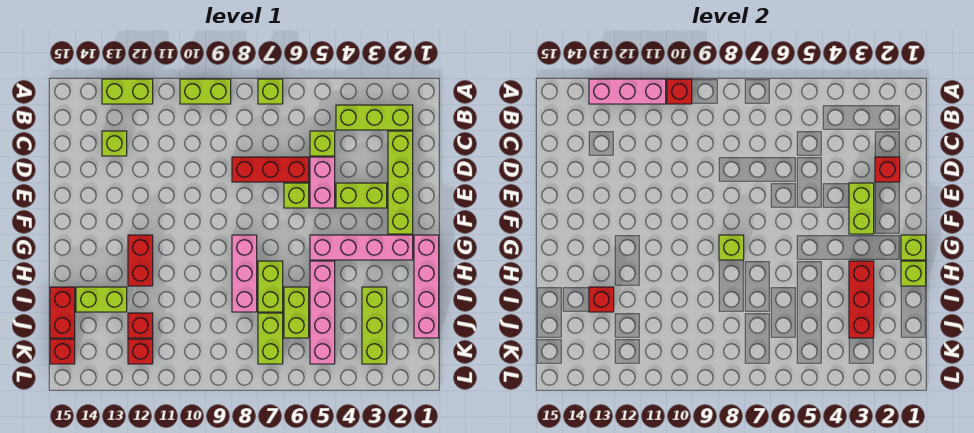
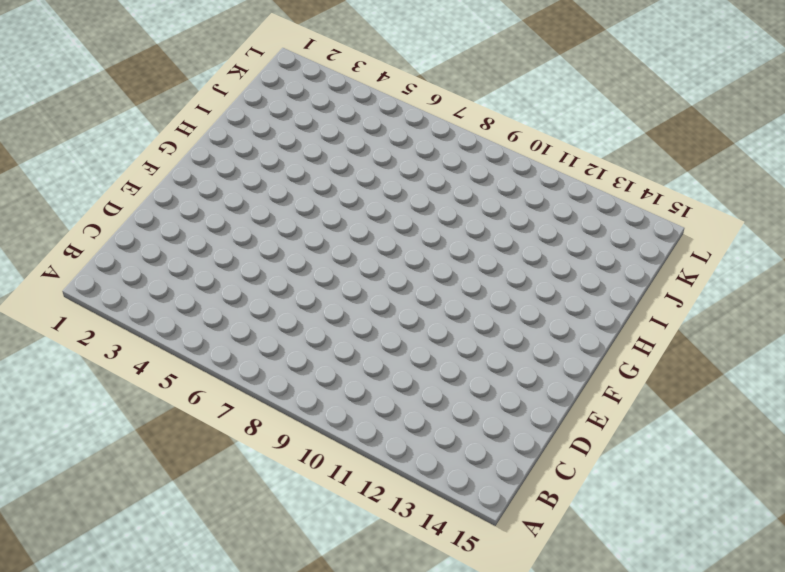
none -> lime 1x1 brick [258,79,283,104]
none -> lime 1x2 brick [180,79,231,104]
none -> lime 1x2 brick [102,79,153,104]
none -> lime 1x3 brick [336,105,413,130]

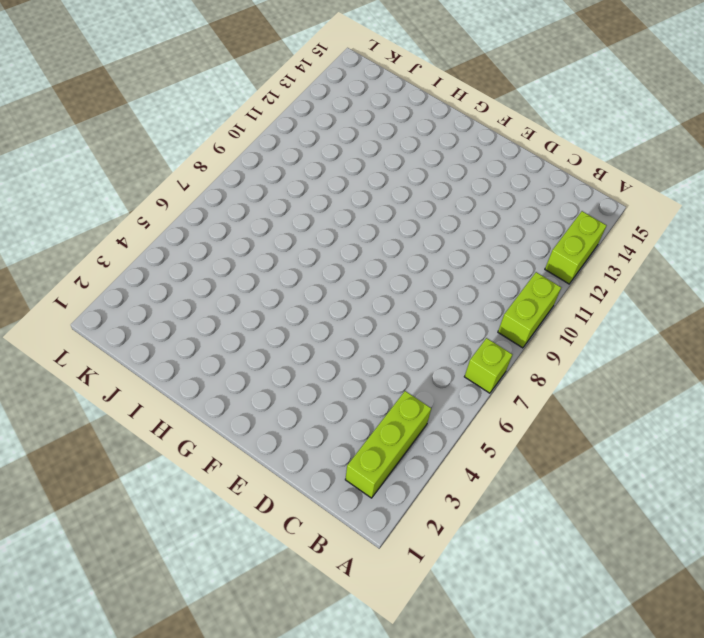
none -> lime 1x4 brick [388,131,413,234]
none -> lime 1x1 brick [310,131,335,156]
none -> lime 1x1 brick [102,131,127,156]
none -> pink 1x2 brick [310,157,335,208]

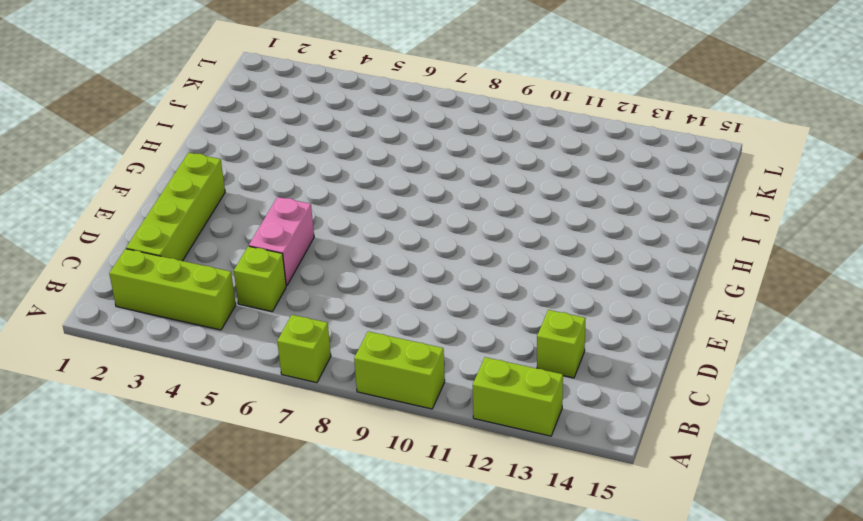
none -> red 1x3 brick [232,157,309,182]
none -> lime 1x2 brick [336,183,387,208]
none -> lime 1x1 brick [284,183,309,208]
none -> pink 1x4 brick [414,235,439,338]

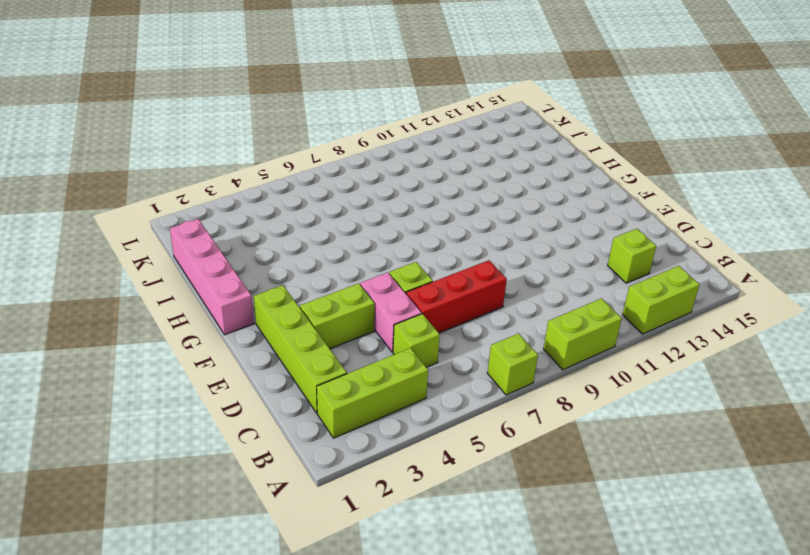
none -> pink 1x4 brick [310,235,413,260]
none -> pink 1x3 brick [232,235,257,312]
none -> red 1x2 brick [128,235,153,286]
none -> pink 1x4 brick [310,261,335,364]

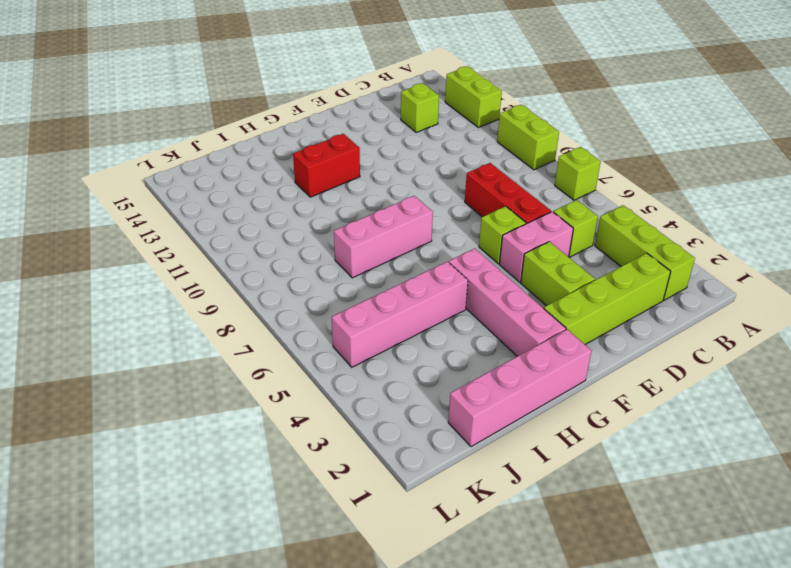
none -> lime 1x2 brick [258,261,283,312]
none -> lime 1x3 brick [362,287,387,364]
none -> lime 1x2 brick [284,287,309,338]
none -> lime 1x2 brick [76,287,127,312]

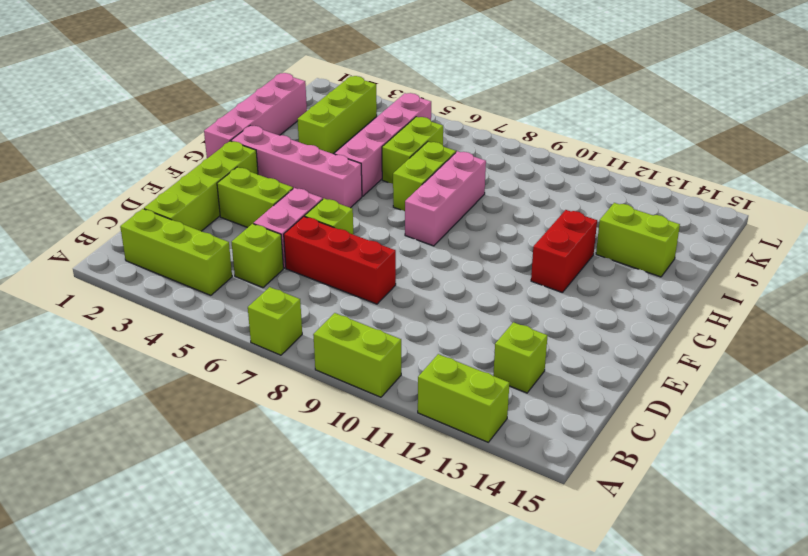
none -> red 1x2 brick [50,287,75,338]
none -> lime 1x2 brick [258,313,283,364]
none -> red 1x1 brick [128,313,153,338]
none -> red 1x1 brick [128,339,153,364]

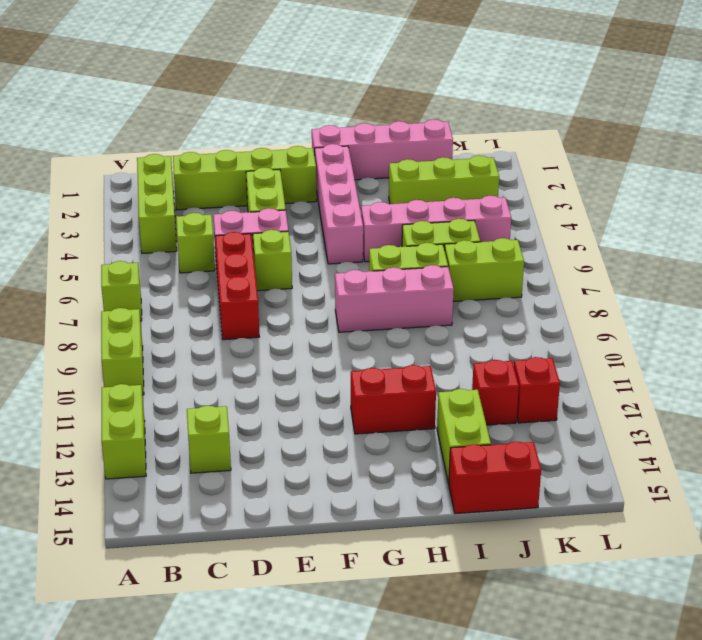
none -> red 1x1 brick [50,339,75,364]
none -> red 1x1 brick [667,79,692,104]
none -> pink 1x3 brick [589,79,666,104]
none -> red 1x1 brick [875,157,900,182]

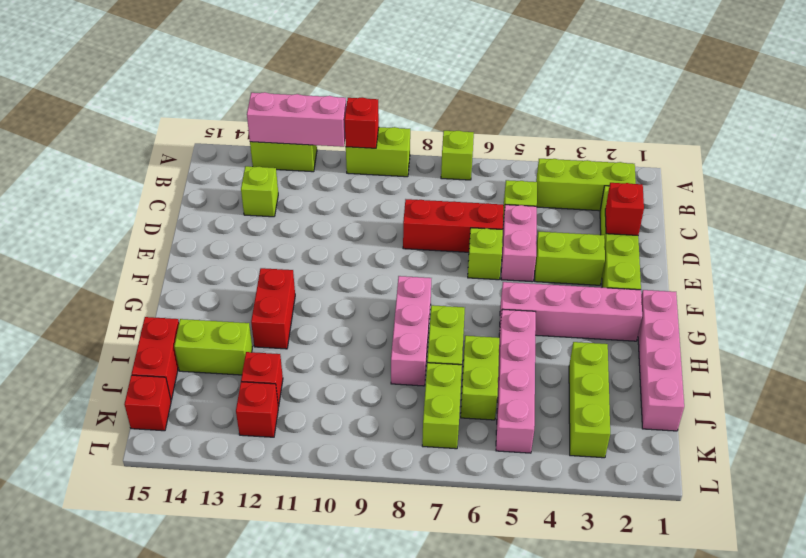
none -> lime 1x2 brick [849,183,874,234]
none -> lime 1x1 brick [901,235,926,260]
none -> lime 1x1 brick [719,235,744,260]
none -> lime 1x1 brick [901,261,926,286]

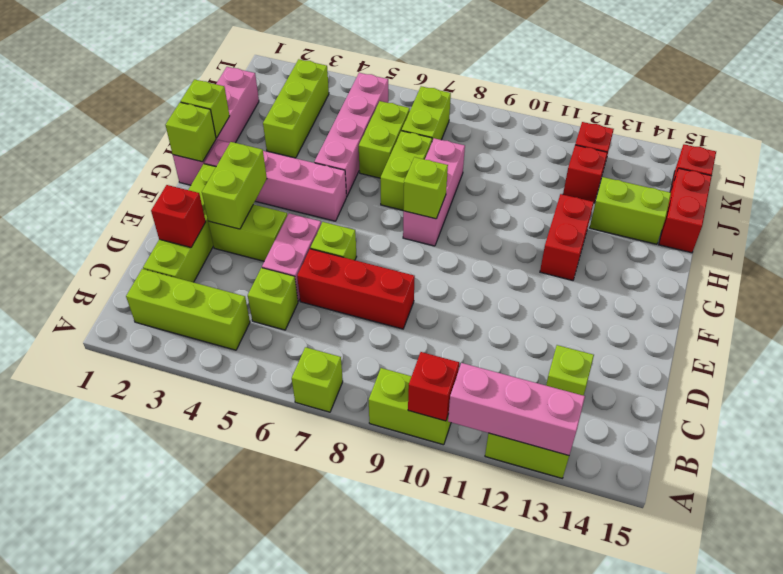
none -> red 1x3 brick [849,261,874,338]
none -> red 1x1 brick [589,287,614,312]

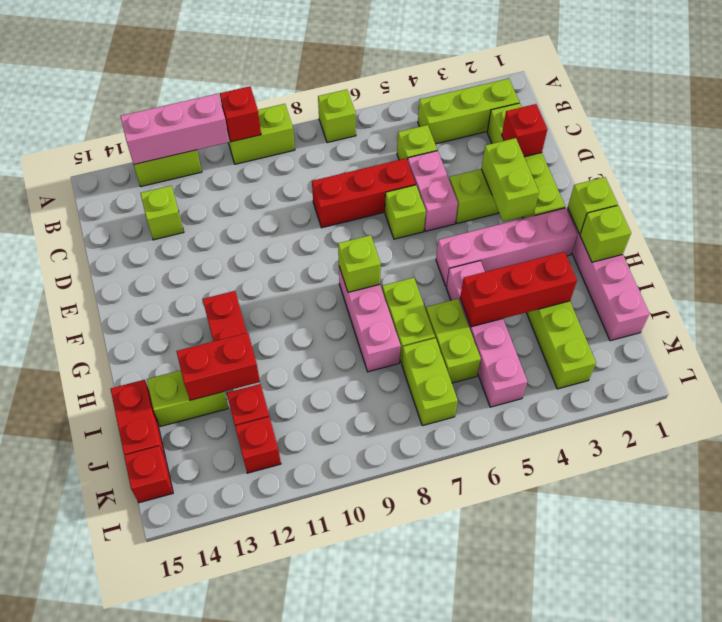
red 1x3 brick [460,252,577,327] -> red 1x3 brick turned to [849,261,874,338]
red 1x2 brick [176,333,260,400] -> red 1x1 brick [589,287,614,312]

